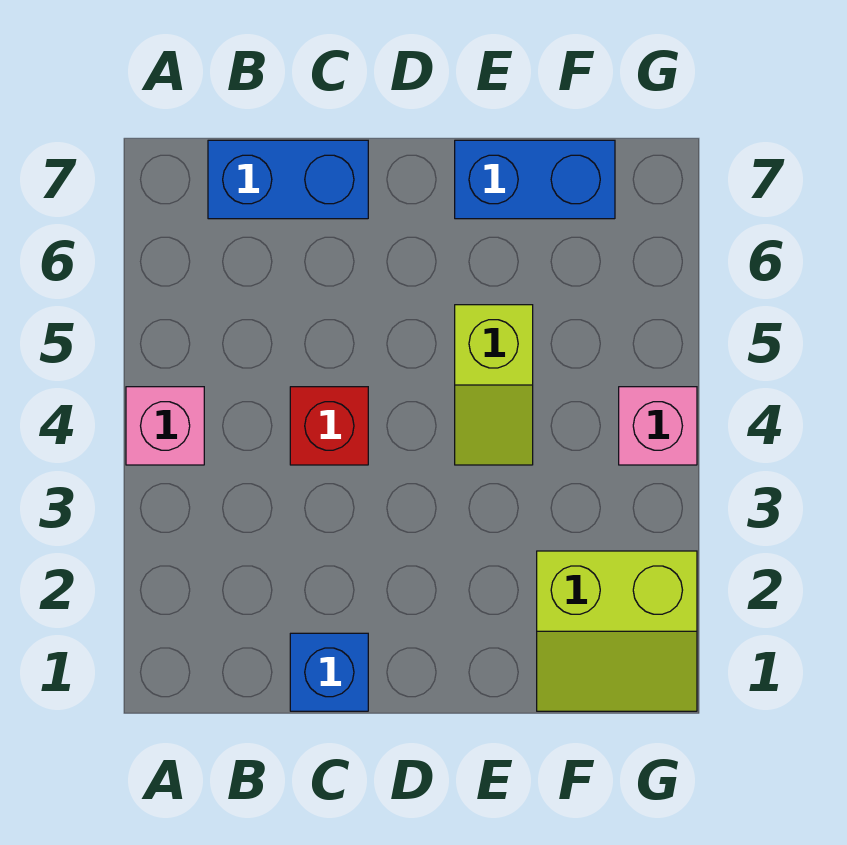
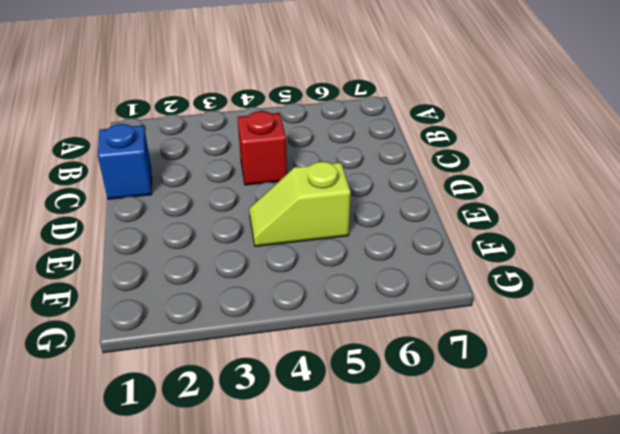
none -> pink 1x1 brick [126,387,204,465]
none -> blue 1x2 brick [208,140,368,219]

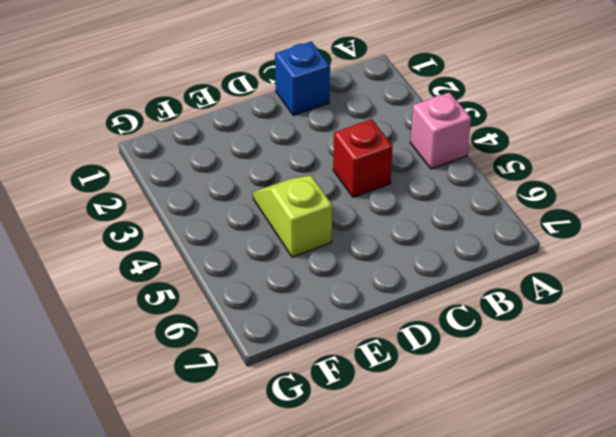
none -> blue 1x2 brick [208,140,368,219]
none -> blue 1x2 brick [455,140,615,219]

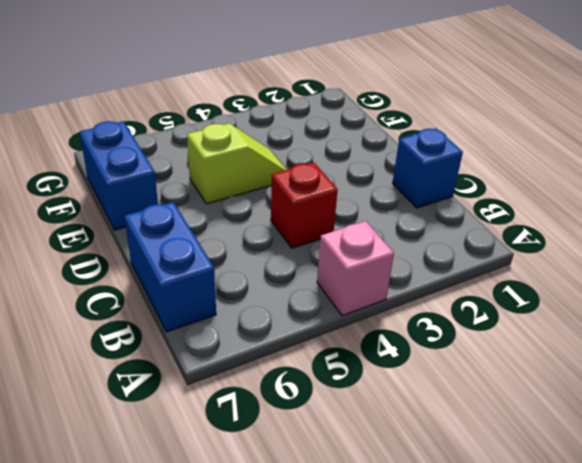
none -> lime 2x2 slope [537,551,697,711]
none -> pink 1x1 brick [619,387,697,465]

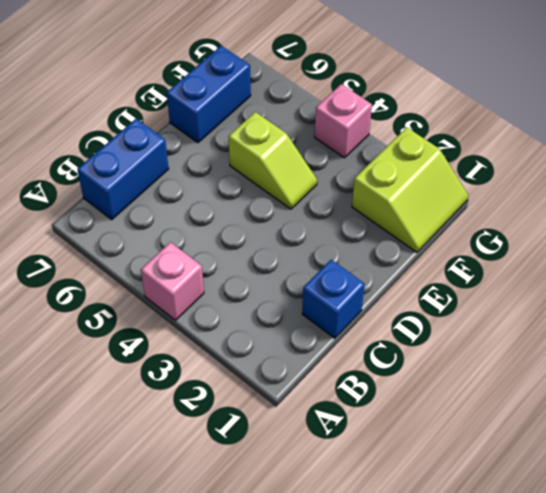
none -> red 1x1 brick [290,387,368,465]

